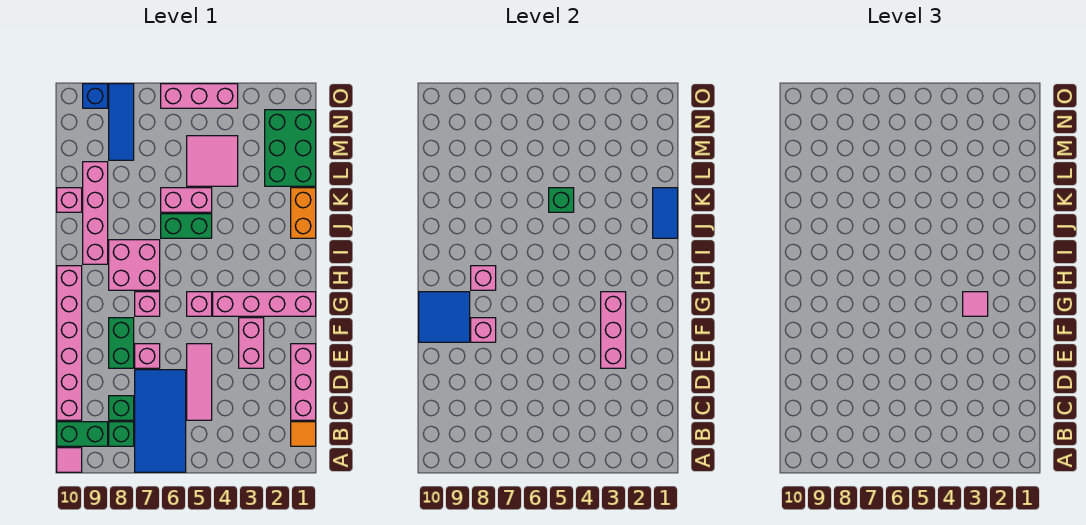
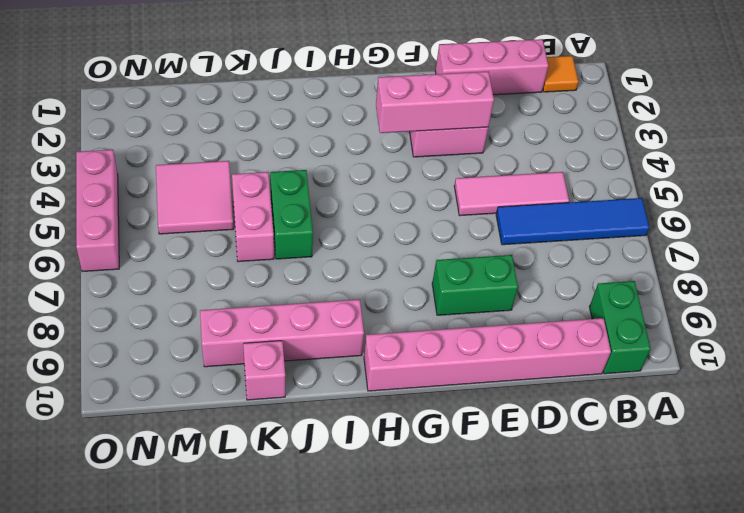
blue 1x4 tile [496,198,649,245] -> blue 2x4 tile [135,370,186,472]
none -> pink 1x1 tile [57,448,82,472]
none -> green 1x1 brick [109,422,134,446]
none -> green 1x1 brick [109,396,134,420]
none -> pink 1x1 brick [135,344,160,368]

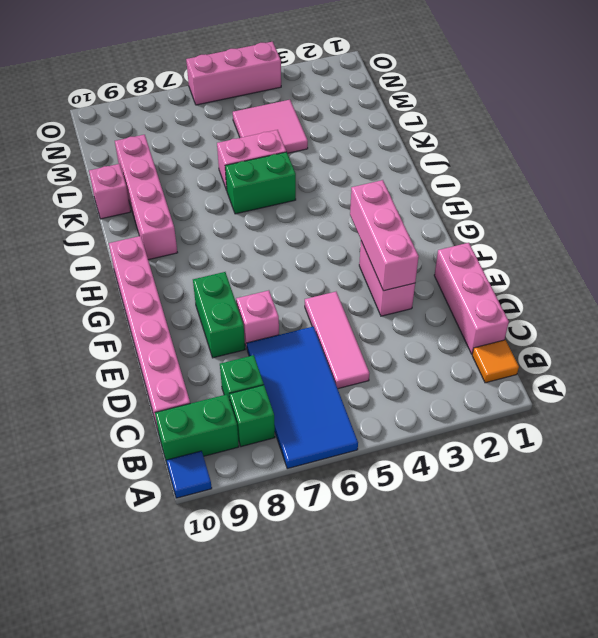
blue 1x1 tile [166,451,212,498] -> pink 1x1 tile [57,448,82,472]
none -> pink 1x4 brick [213,292,316,316]
none -> pink 1x1 brick [187,292,212,316]
none -> pink 1x1 brick [135,292,160,316]
none -> pink 2x2 brick [109,240,160,290]

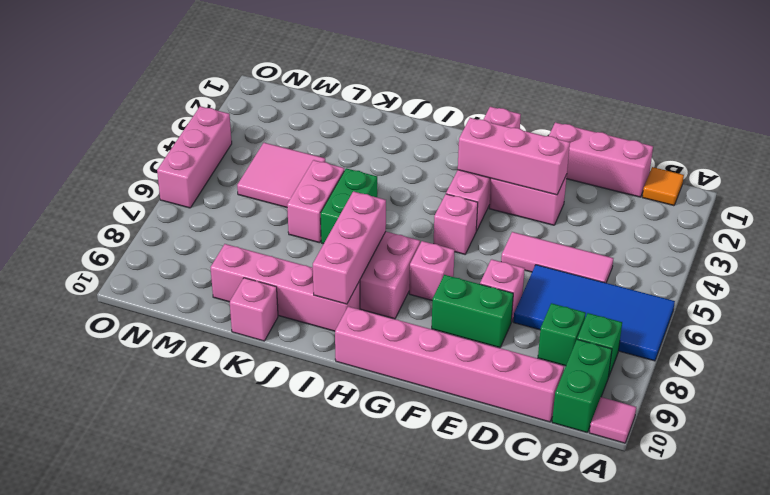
pink 1x3 brick [313,191,386,304] -> none
none -> orange 1x2 brick [291,188,316,238]
none -> green 2x3 brick [265,110,316,186]
none -> blue 1x3 tile [109,84,134,160]
none -> blue 1x1 brick [83,84,108,108]

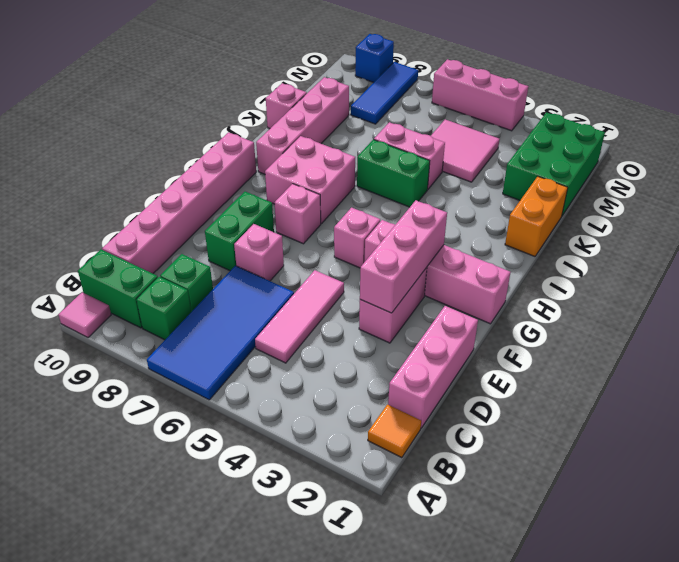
none -> pink 1x1 brick [471,318,496,342]
none -> blue 2x2 tile [419,292,470,342]
none -> pink 1x1 brick [471,266,496,290]
none -> blue 1x2 tile [653,188,678,238]

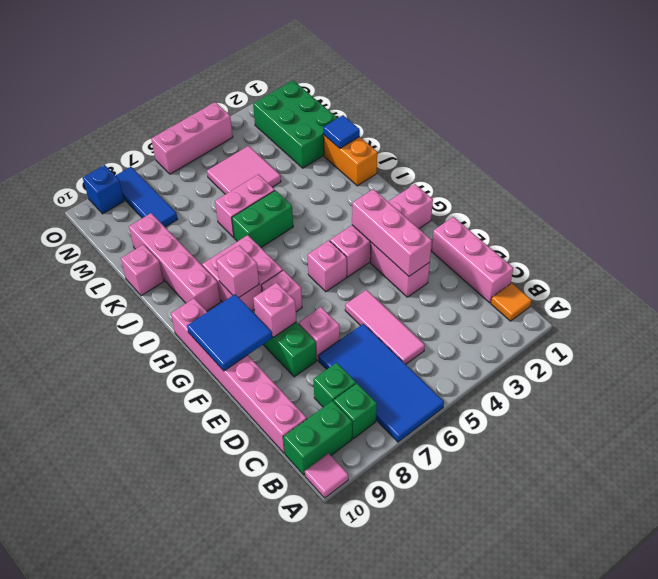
blue 1x1 tile [323,115,360,148] -> blue 1x2 tile [653,188,678,238]
none -> green 1x1 brick [549,188,574,212]
none -> pink 1x1 tile [963,292,988,316]

